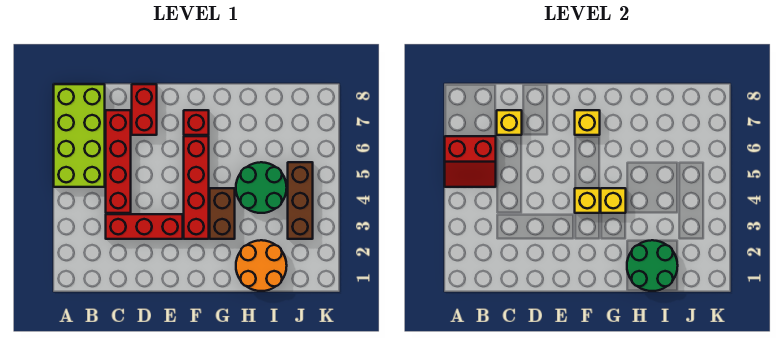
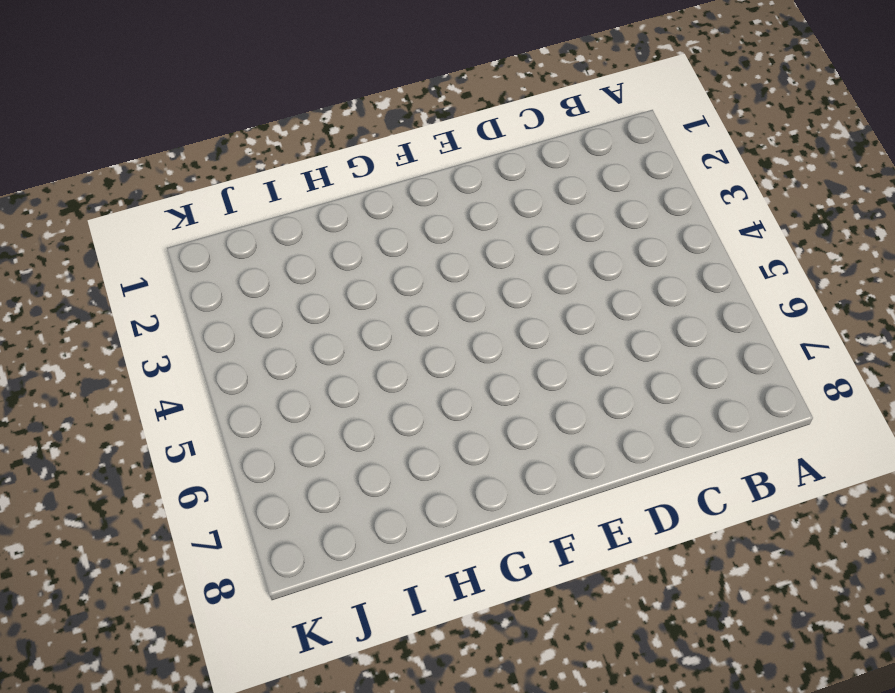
none -> lime 2x4 brick [54,84,105,187]
none -> red 1x3 brick [106,214,183,239]
none -> red 1x4 brick [106,110,131,213]

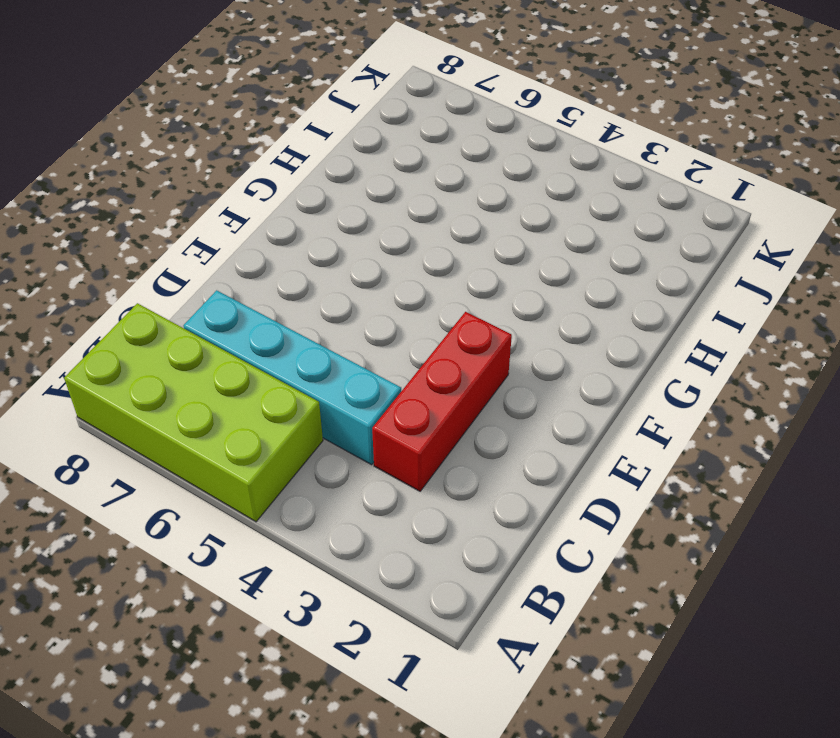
cyan 1x4 brick [184,290,401,465] -> red 1x4 brick [106,110,131,213]
none -> red 1x2 brick [132,84,157,135]
none -> red 1x4 brick [184,136,209,239]
none -> red 1x1 brick [184,110,209,135]

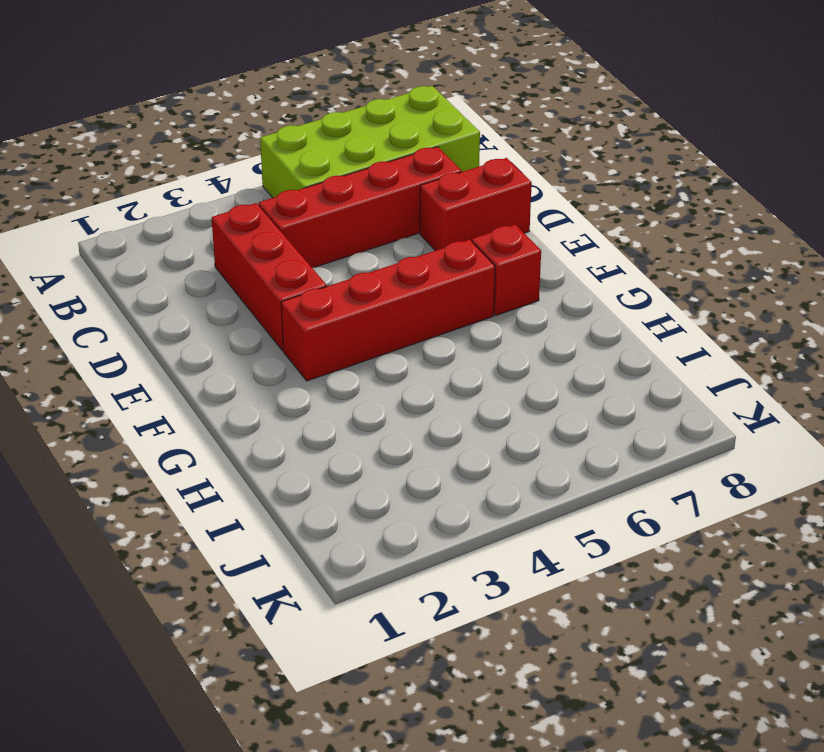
none -> brown 1x2 brick [210,188,235,239]
none -> orange 2x2 round brick [236,240,287,291]
none -> green 2x2 round brick [236,162,287,213]

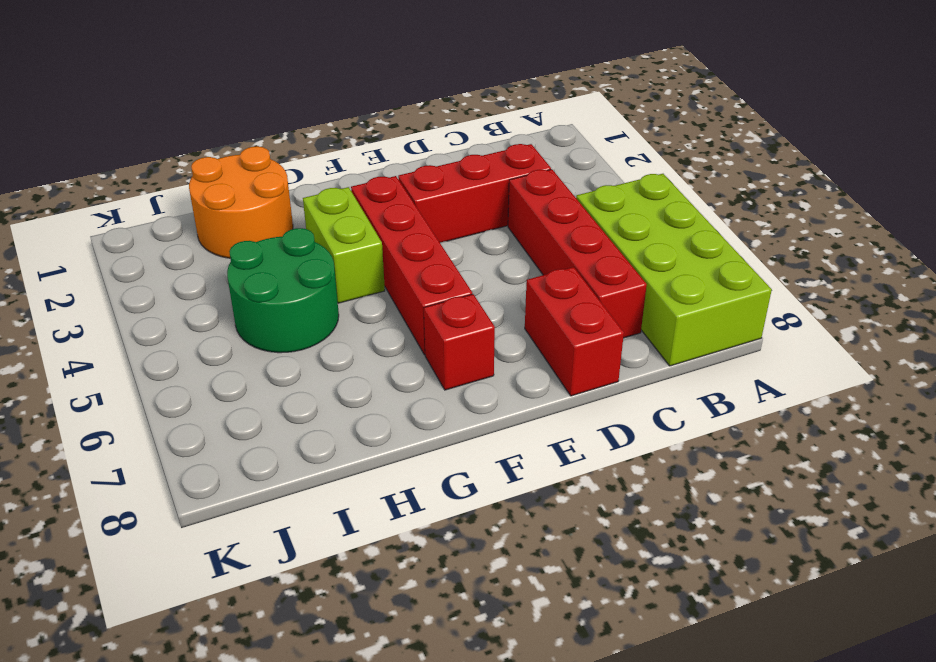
lime 1x2 brick [303,187,385,303] -> brown 1x2 brick [210,188,235,239]
none -> brown 1x3 brick [288,162,313,239]
none -> red 2x2 slope [445,136,496,187]
none -> yellow 1x1 brick [497,110,522,135]

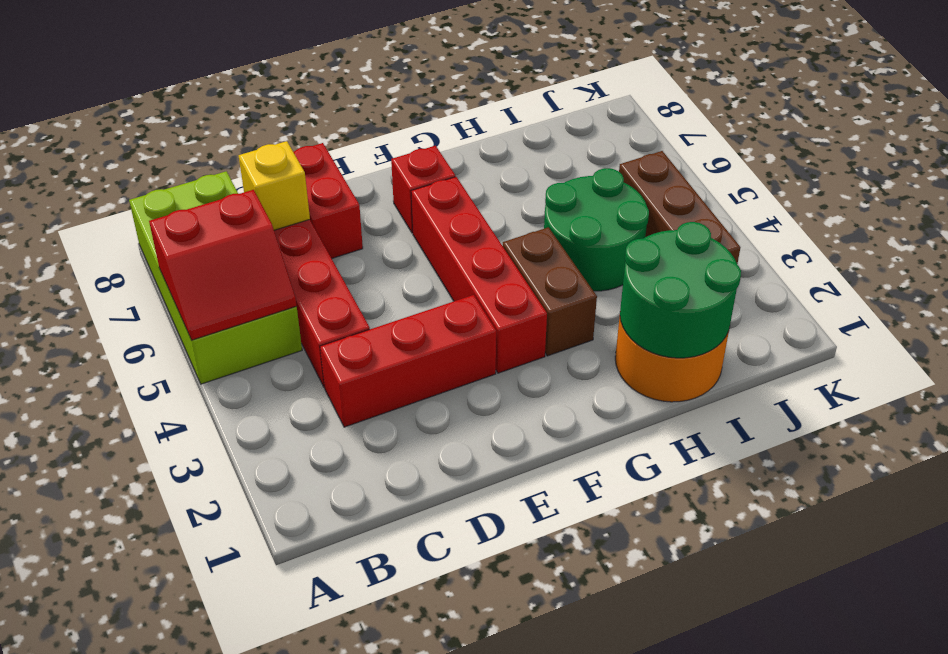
none -> yellow 1x1 brick [575,188,600,213]
none -> yellow 1x1 brick [575,110,600,135]
none -> yellow 1x1 brick [601,188,626,213]

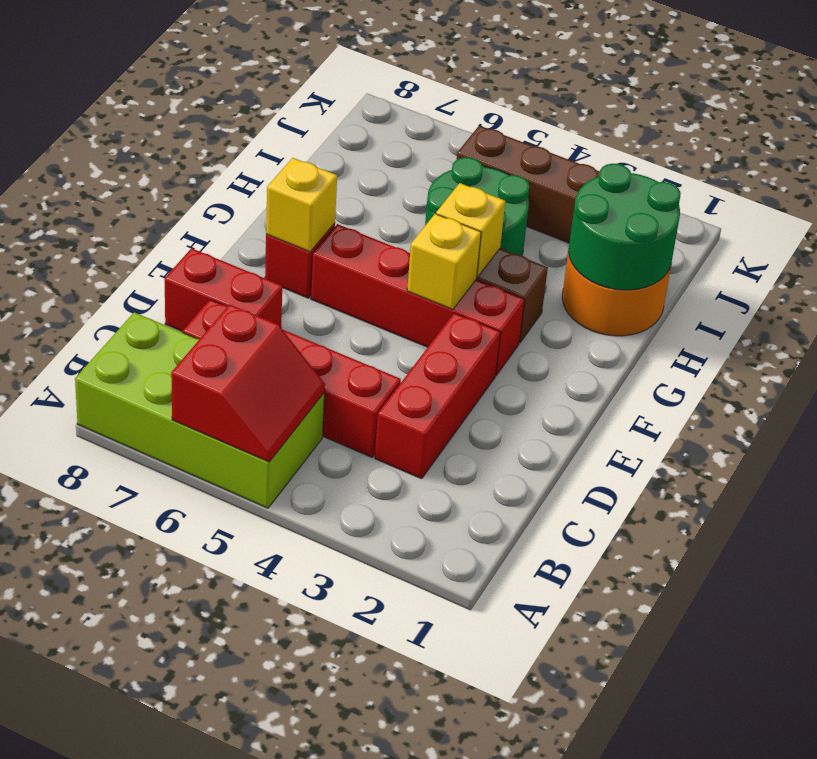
none -> yellow 1x1 brick [497,110,522,135]

